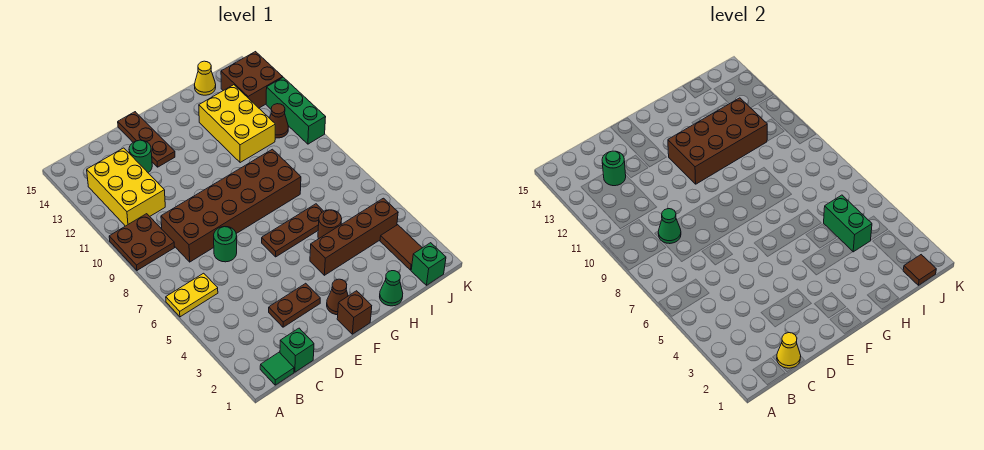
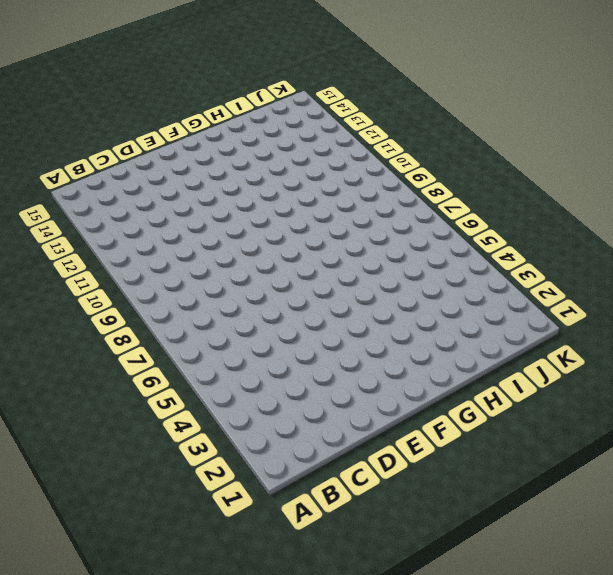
none -> yellow 1x2 plate [166,273,218,317]
none -> brown 2x2 plate [109,214,175,270]
none -> green 1x1 tile [260,352,294,385]

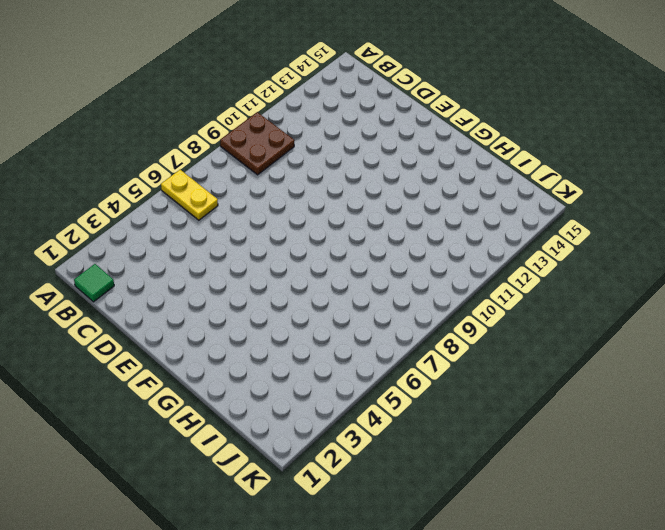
none -> yellow 2x3 brick [87,148,165,226]
none -> green 1x1 brick [280,328,314,372]
none -> brown 2x6 brick [161,149,301,262]

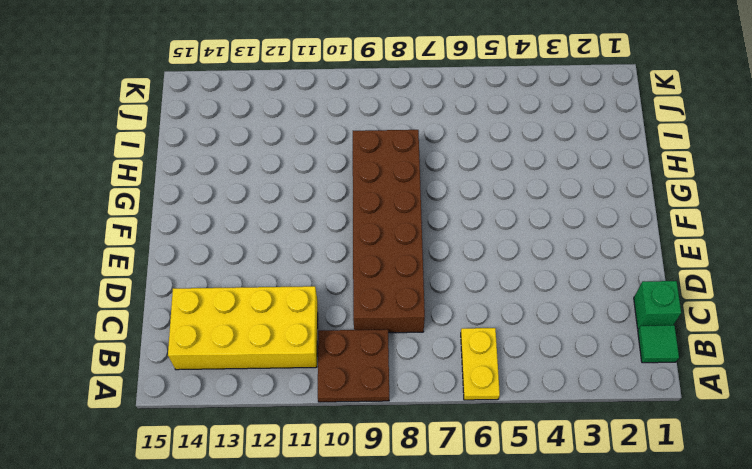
yellow 2x4 brick [168,286,318,370] -> yellow 2x3 brick [87,148,165,226]
none -> brown 1x2 plate [269,283,320,327]
none -> green 1x1 round brick [214,227,237,262]
none -> green 1x1 round brick [129,140,152,173]

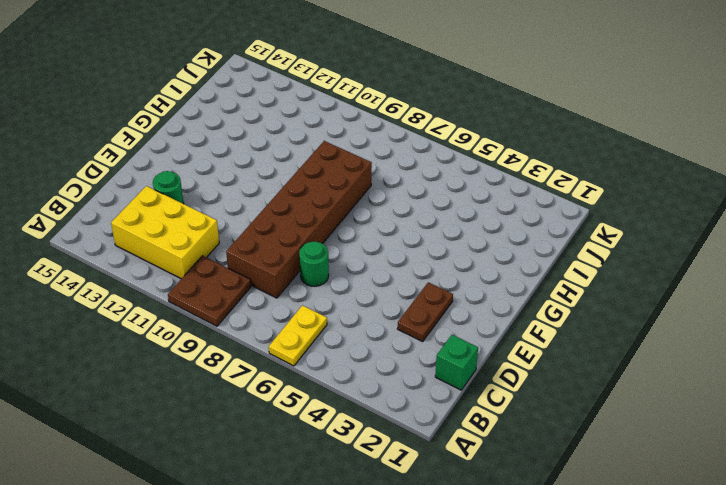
none -> green 1x1 tile [260,352,294,385]
none -> brown 1x3 plate [118,112,175,167]
none -> brown 1x1 brick [337,291,372,334]

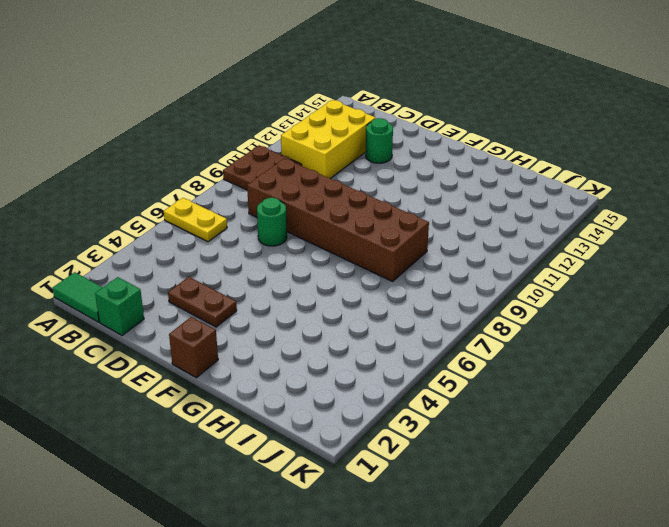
green 1x2 tile [52,272,103,322] -> green 1x1 tile [260,352,294,385]
none -> brown 1x3 plate [118,112,175,167]
none -> brown 1x1 cone [327,279,348,315]
none -> brown 1x3 plate [262,204,324,257]

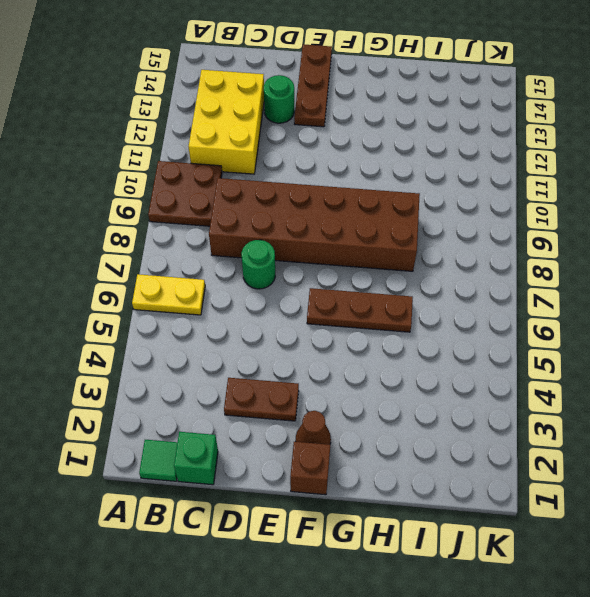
none -> brown 1x4 brick [310,198,398,275]
none -> green 1x1 cone [380,271,403,306]
none -> brown 1x1 round brick [318,210,342,239]

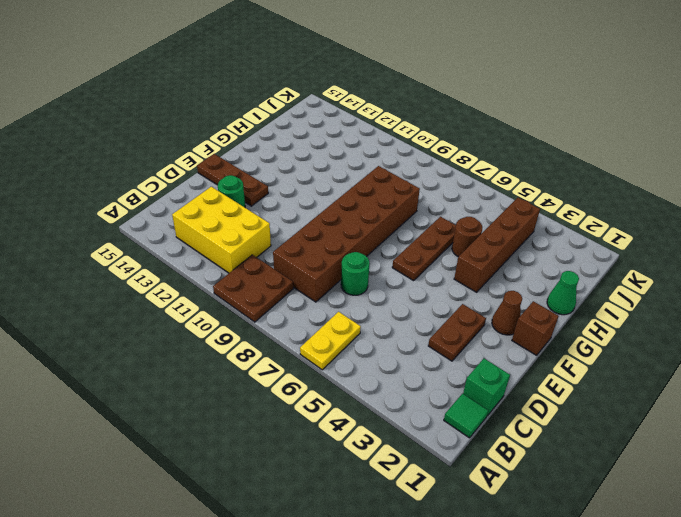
none -> yellow 2x3 brick [199,85,275,163]
none -> yellow 1x1 cone [195,61,216,95]
none -> green 1x1 brick [411,243,446,285]

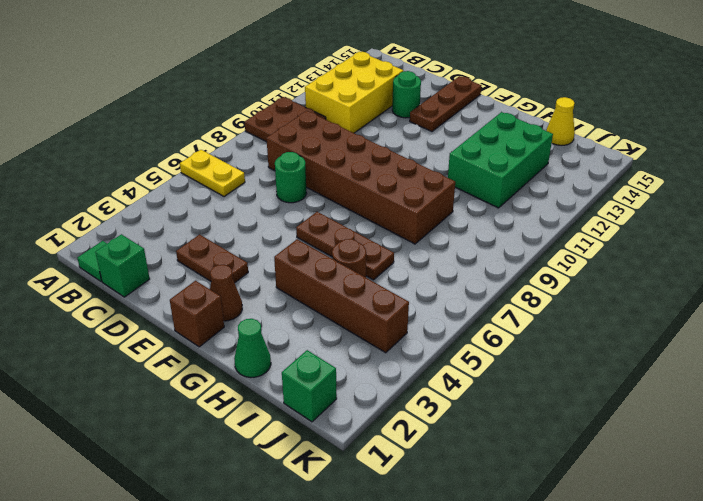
green 2x3 brick [448,112,553,208] -> yellow 2x3 brick [199,85,275,163]
none -> brown 1x2 tile [380,225,422,270]
none -> brown 1x1 cone [270,104,288,138]
none -> brown 2x2 brick [221,52,283,108]

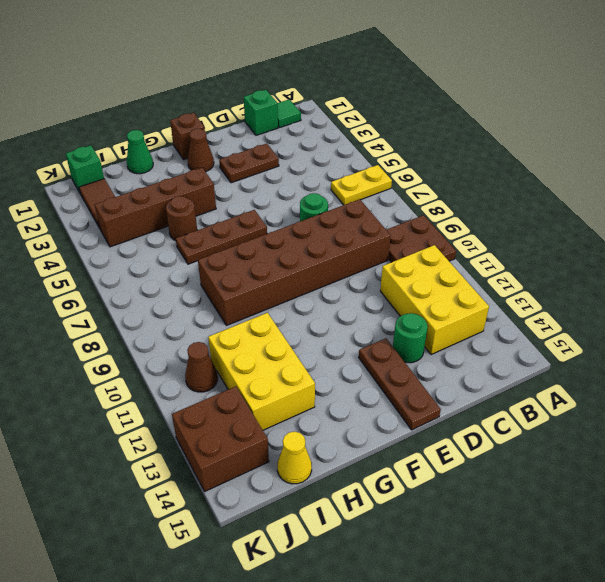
none -> green 1x3 brick [266,77,326,144]
none -> yellow 1x1 cone [777,333,801,368]
none -> green 1x1 cone [658,209,681,244]

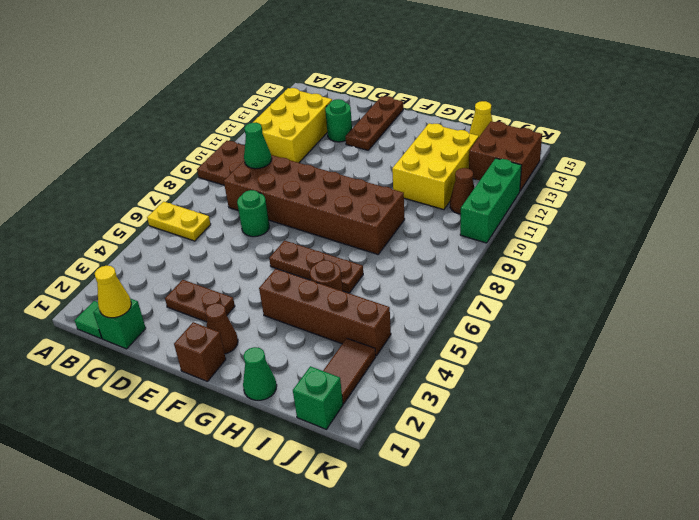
none -> green 1x1 round brick [602,151,626,186]
none -> brown 2x4 brick [668,98,767,184]
none -> green 1x2 brick [824,195,872,252]

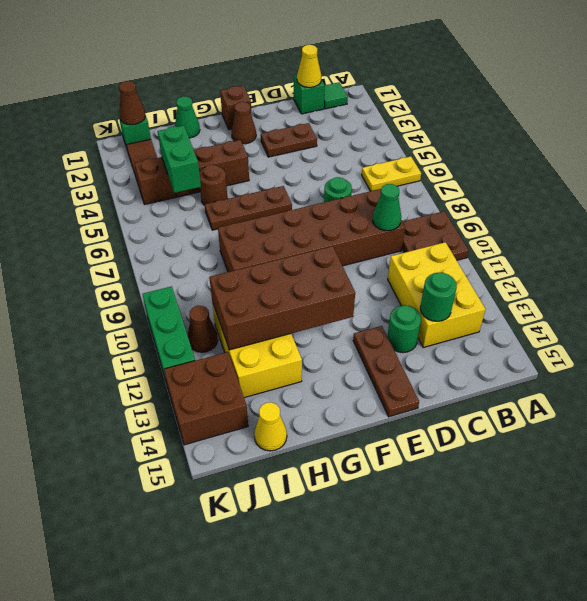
brown 1x1 cone [119,81,145,125] -> brown 1x1 tile [903,255,936,285]

